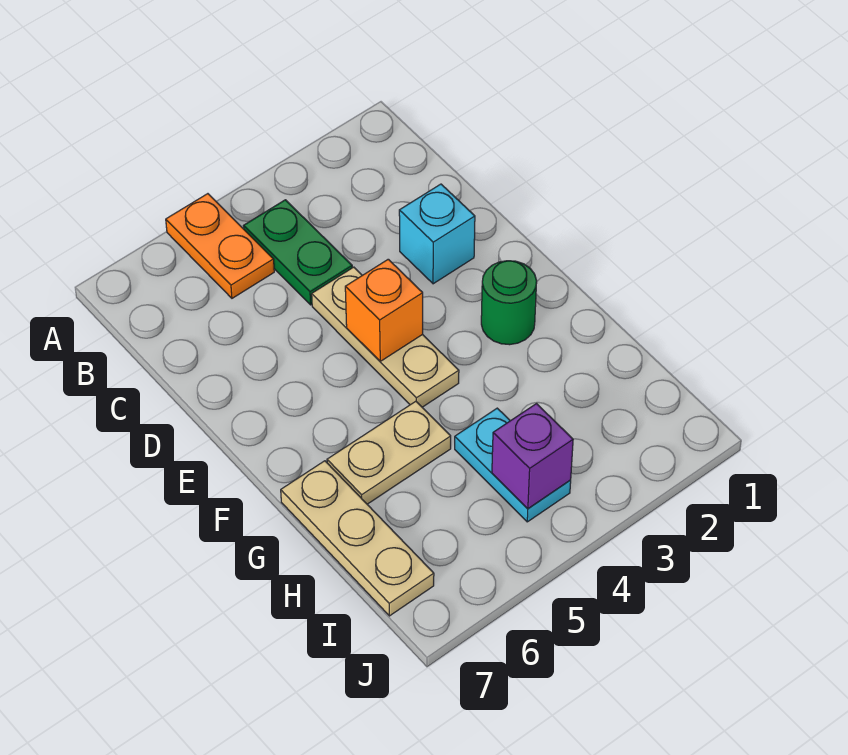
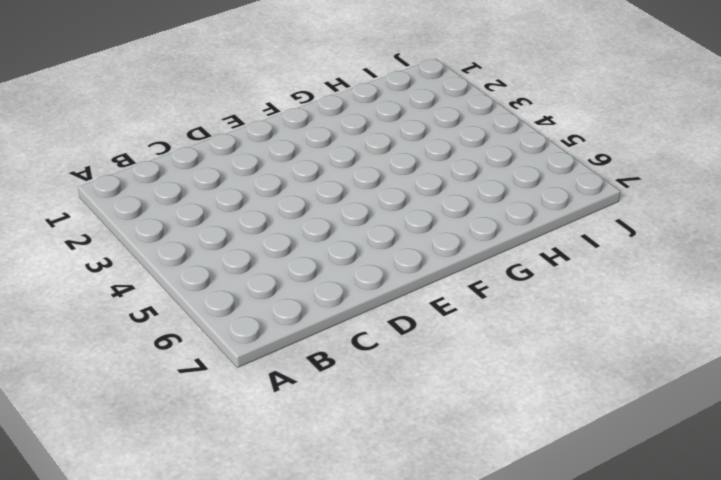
none -> orange 1x2 plate [166,194,274,298]
none -> green 1x2 plate [244,200,352,305]

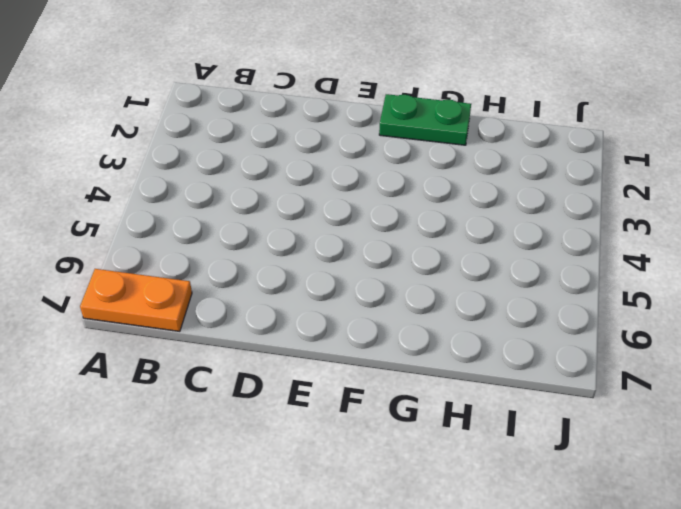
orange 1x2 plate [80,269,192,331] -> orange 1x2 plate moved to [166,194,274,298]
green 1x2 plate [379,94,471,145] -> green 1x2 plate moved to [244,200,352,305]
none -> cyan 1x1 brick [399,184,475,284]
none -> tan 1x3 plate [312,267,459,407]

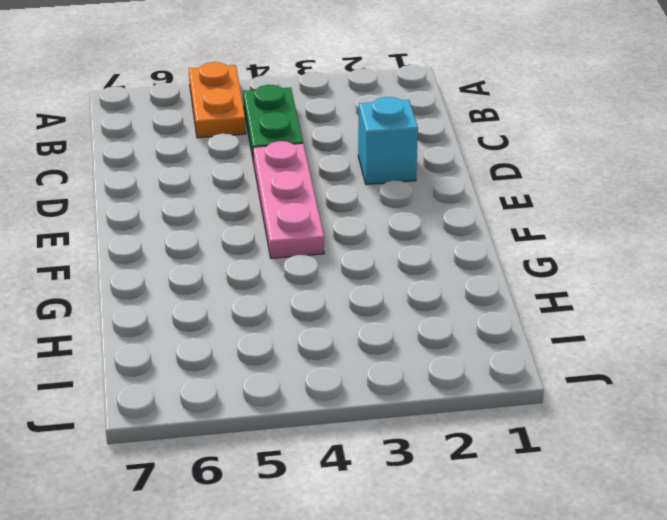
pink 1x3 plate [253,141,324,258] -> tan 1x3 plate [312,267,459,407]
none -> green 1x1 round brick [481,261,537,345]
none -> tan 1x2 plate [327,401,451,504]

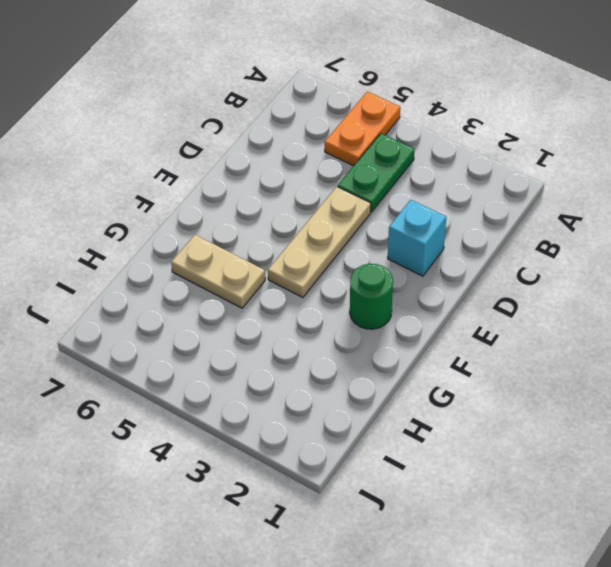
none -> tan 1x3 plate [281,461,434,616]
none -> cyan 1x2 plate [455,408,571,522]

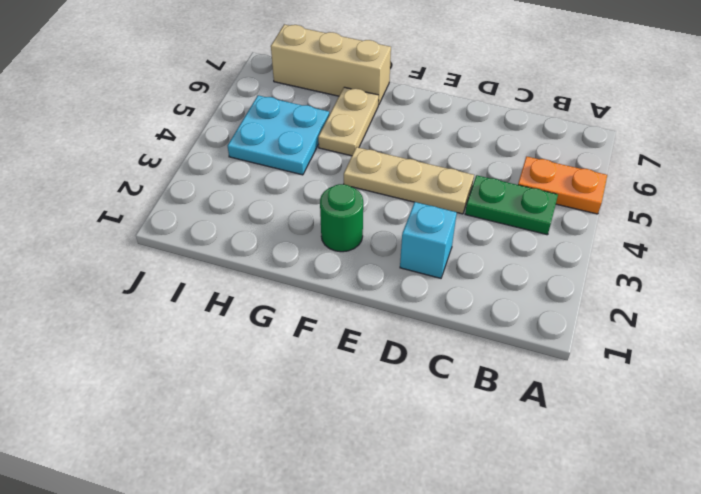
tan 1x3 brick [271,24,391,105] -> tan 1x3 plate [281,461,434,616]
cyan 2x2 plate [228,95,329,175] -> cyan 1x2 plate [455,408,571,522]
none -> orange 1x1 brick [345,259,423,361]
none -> purple 1x1 brick [492,404,573,509]

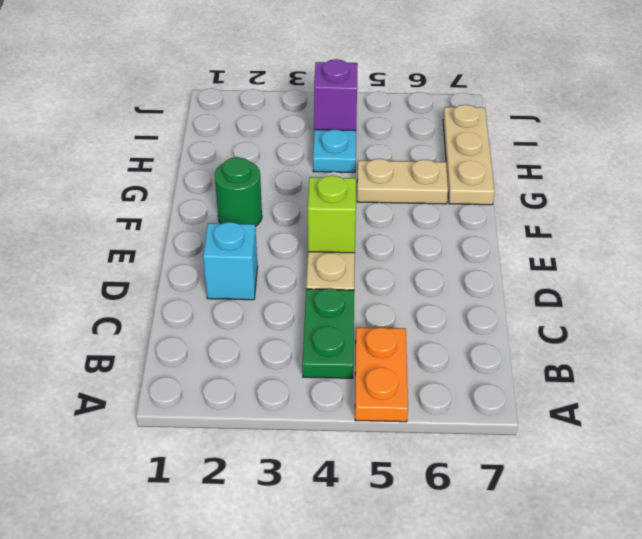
lime 1x1 brick [308,175,356,253] -> orange 1x1 brick [345,259,423,361]

